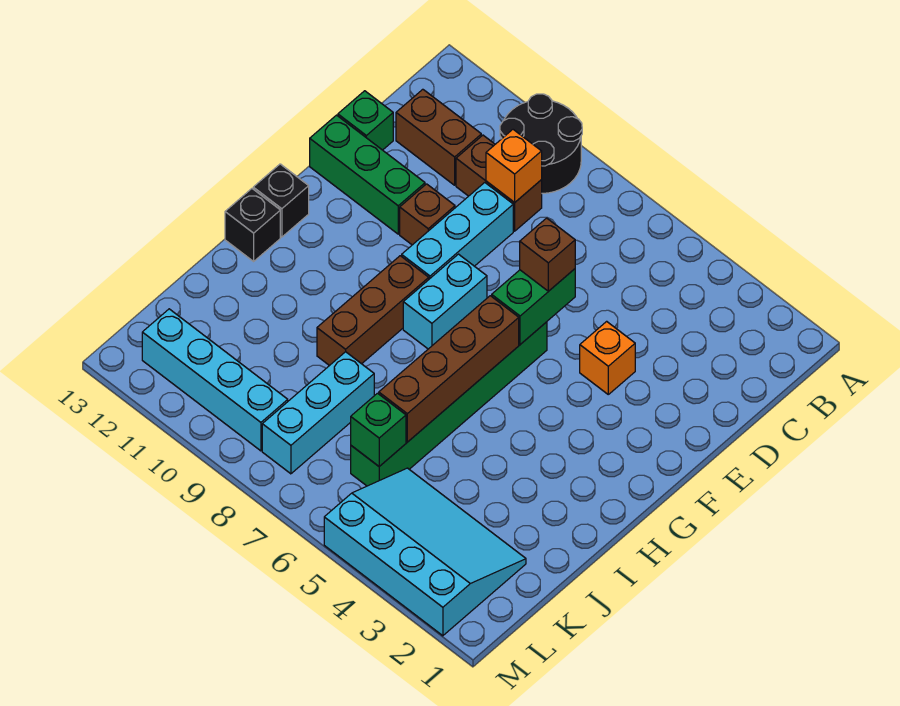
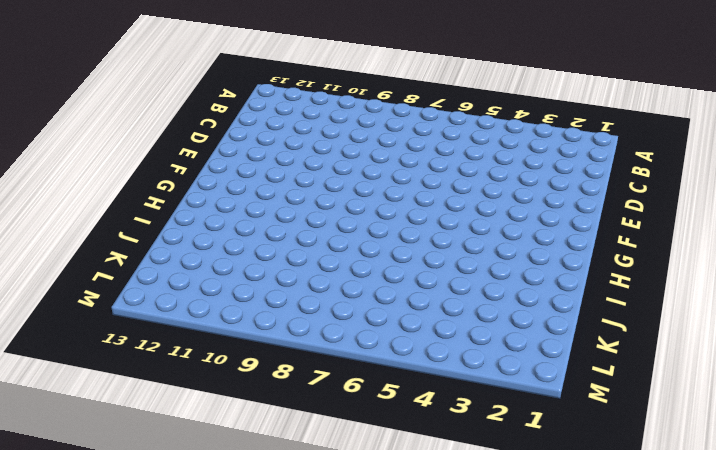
none -> black 2x2 round brick [500,94,582,194]
none -> brown 1x2 brick [456,135,542,231]
none -> brown 1x2 brick [396,89,481,185]

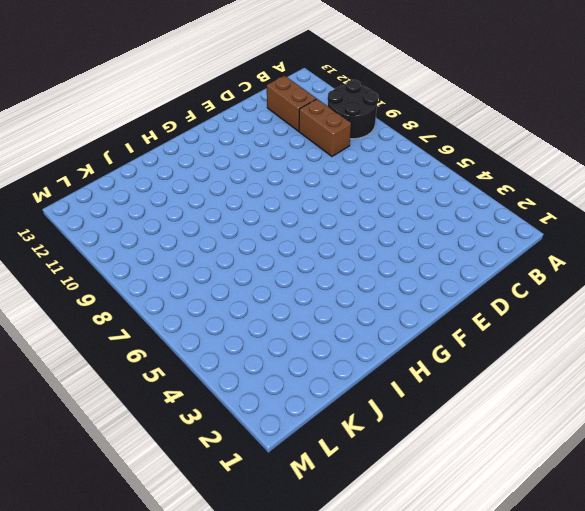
none -> cyan 1x3 brick [402,183,513,279]
none -> green 1x1 brick [338,91,393,150]
none -> orange 1x1 brick [580,321,635,394]

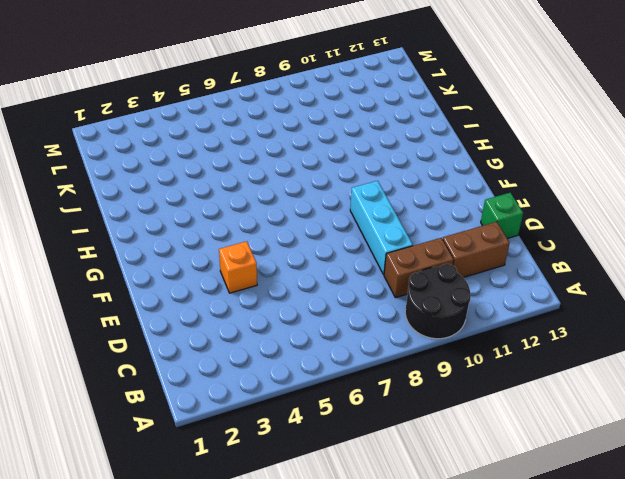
none -> brown 1x1 brick [400,184,455,245]
none -> green 1x3 brick [310,115,425,234]
none -> green 1x6 brick [351,322,547,486]

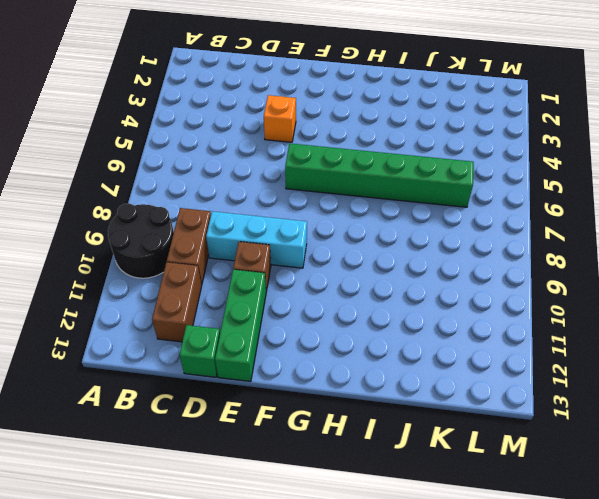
none -> cyan 1x2 brick [403,254,487,349]
none -> brown 1x3 brick [317,256,429,366]
none -> black 1x1 brick [253,164,309,237]

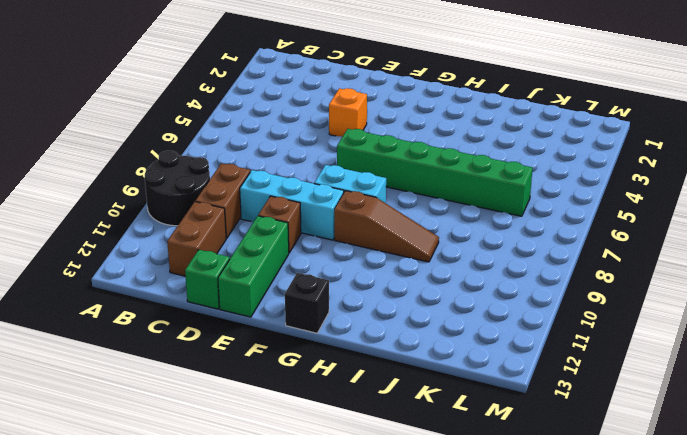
brown 1x3 slope [334,191,439,262] -> brown 1x3 brick [317,256,429,366]
none -> black 1x1 brick [225,189,280,261]
none -> cyan 1x3 brick [262,352,374,474]
none -> cyan 3x4 slope [324,468,526,636]

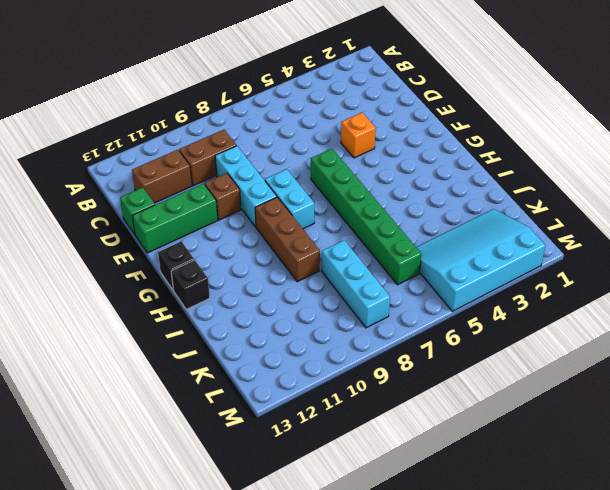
none -> black 2x2 round brick [500,94,582,194]
none -> cyan 1x4 brick [142,309,288,451]
none -> orange 1x1 brick [486,130,542,203]

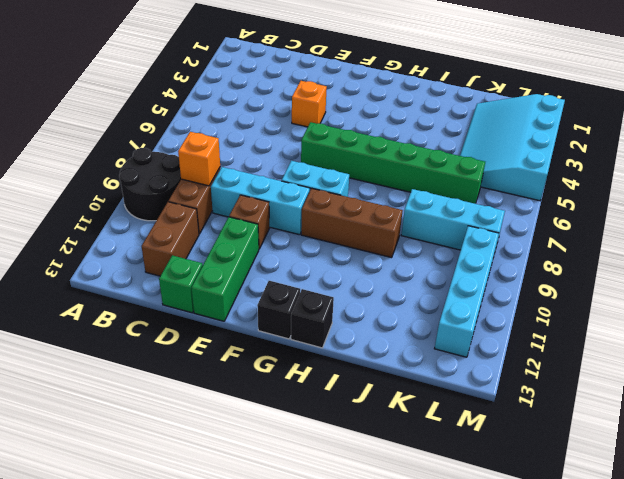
none -> green 1x2 brick [492,269,575,344]
none -> brown 1x4 brick [379,296,519,442]
none -> green 1x1 brick [351,393,406,466]

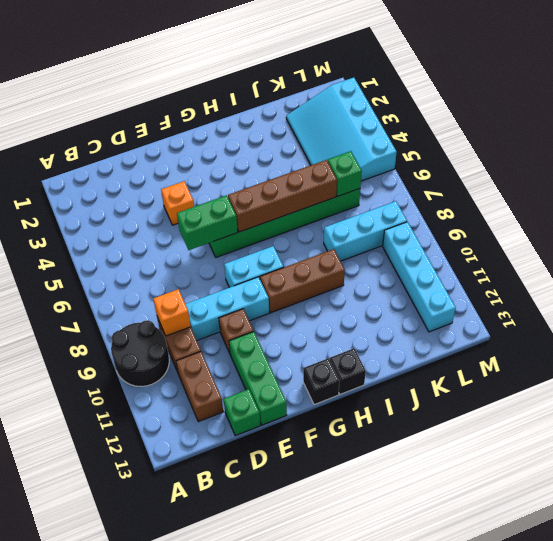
none -> brown 1x1 brick [520,218,575,291]

